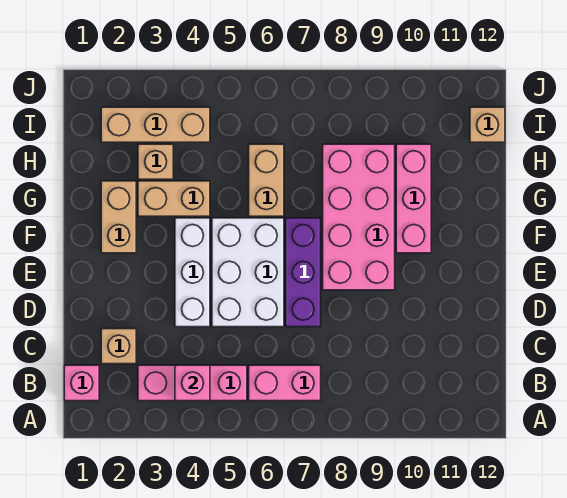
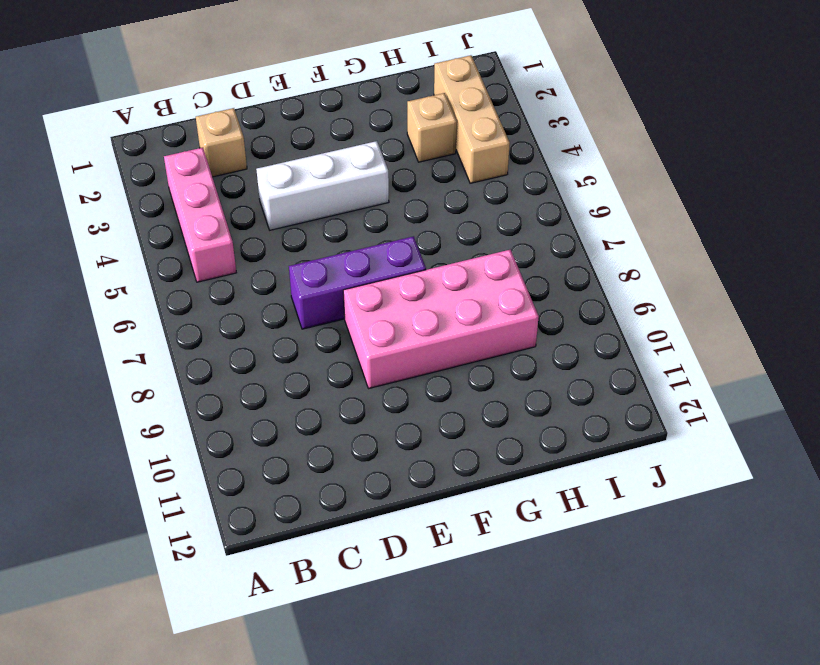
none -> pink 1x1 brick [64,365,99,401]
none -> pink 1x2 brick [249,365,321,401]
none -> white 2x3 brick [212,218,284,327]

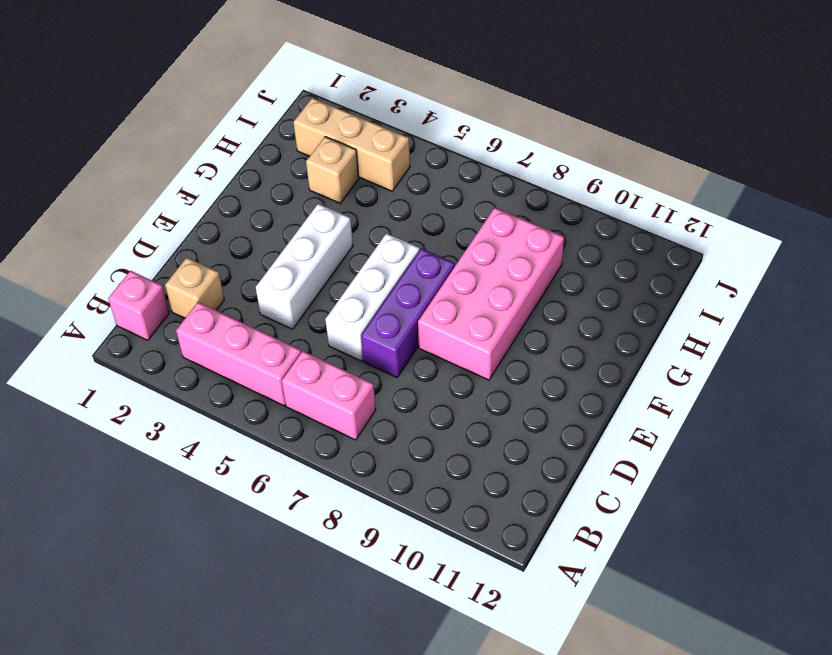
white 1x3 brick [325,233,420,361] -> white 2x3 brick [212,218,284,327]
none -> tan 1x2 brick [101,181,136,253]
none -> pink 1x3 brick [396,144,431,253]
none -> tan 1x2 brick [138,181,210,216]

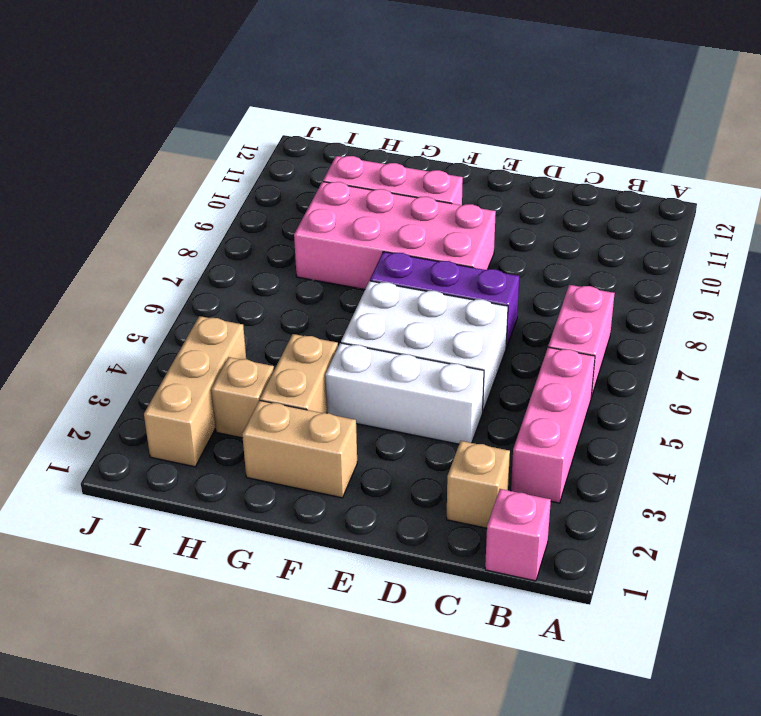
none -> tan 1x2 brick [249,144,284,216]
none -> tan 1x1 brick [470,107,505,142]
none -> pink 1x1 brick [175,365,210,401]

